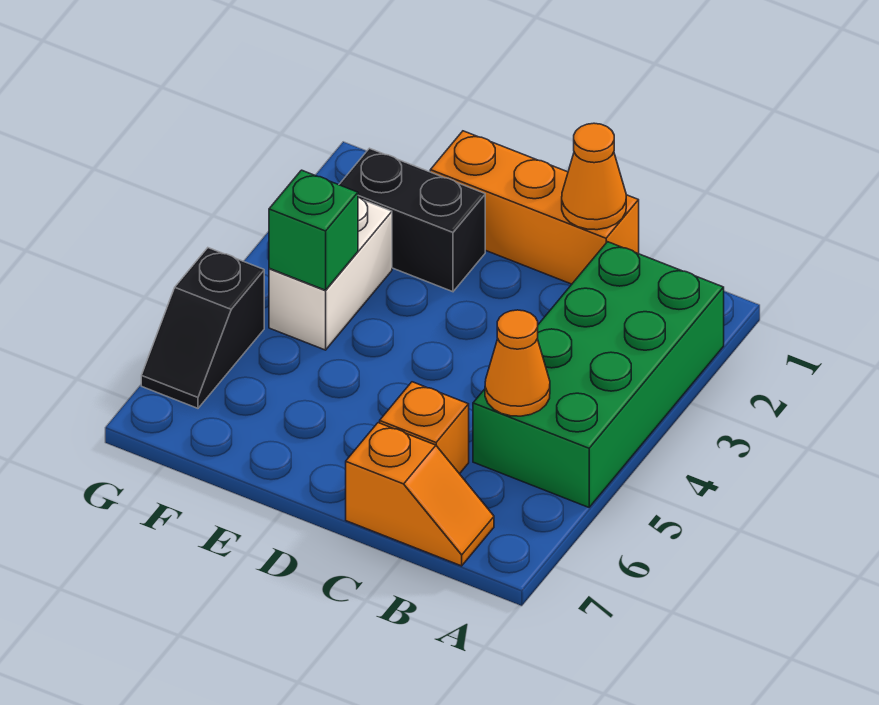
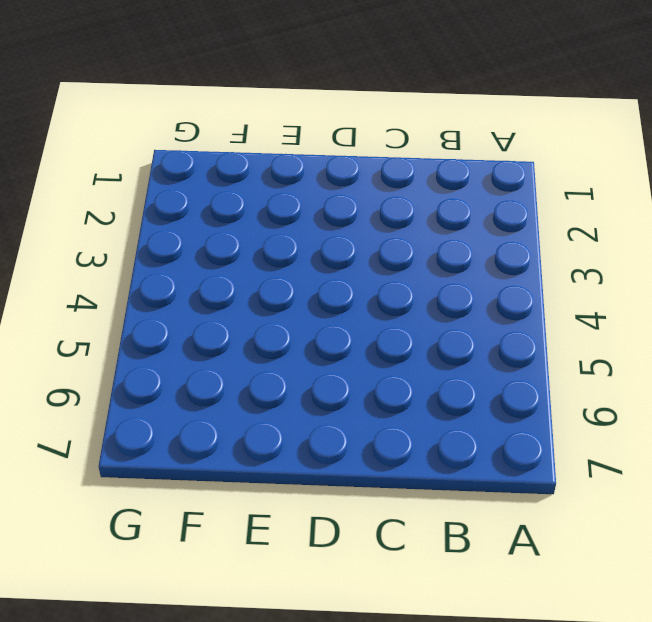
none -> green 2x4 brick [473,242,724,507]
none -> orange 1x2 slope [346,423,494,566]

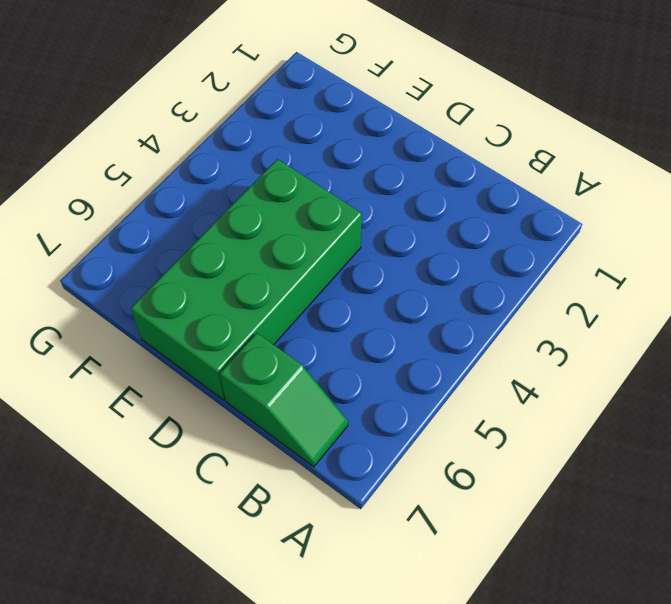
green 1x2 slope [220,333,348,467] -> orange 1x2 slope [346,423,494,566]
green 2x4 brick [131,159,362,400] -> green 2x4 brick moved to [473,242,724,507]
none -> orange 1x3 brick [430,131,639,284]
none -> orange 1x1 brick [380,382,469,474]

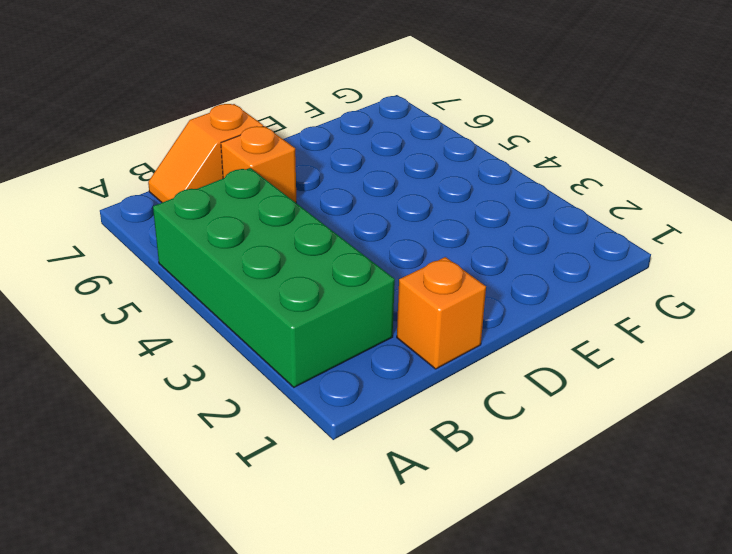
orange 1x1 brick [397,257,486,369] -> orange 1x3 brick [430,131,639,284]
none -> black 1x2 brick [339,148,485,292]
none -> white 1x2 brick [269,197,392,350]

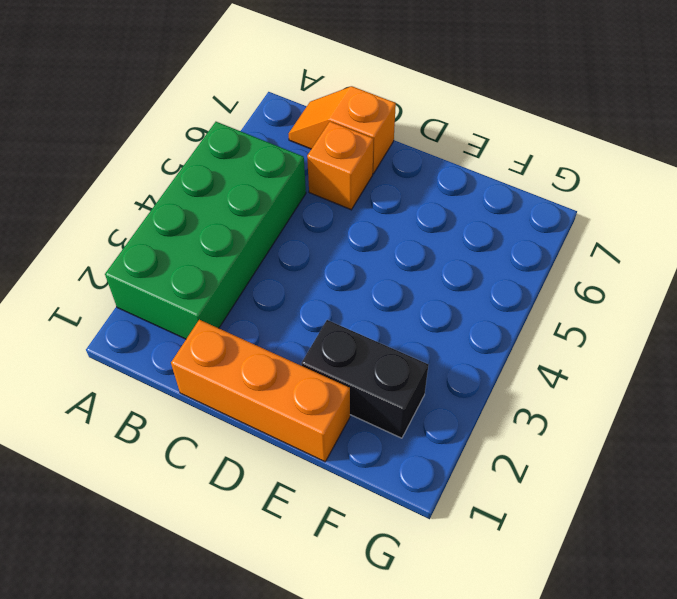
none -> white 1x2 brick [269,197,392,350]
none -> black 1x2 slope [141,248,264,408]

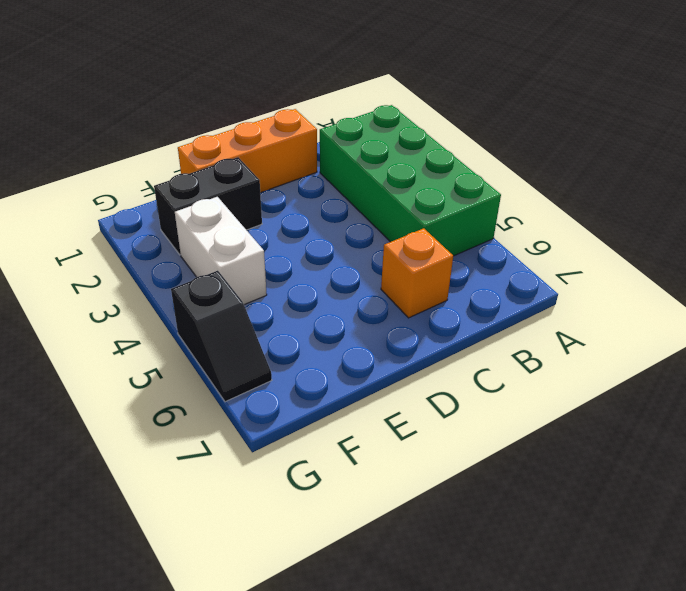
none -> orange 1x2 slope [346,423,494,566]
none -> orange 1x1 cone [485,310,550,416]

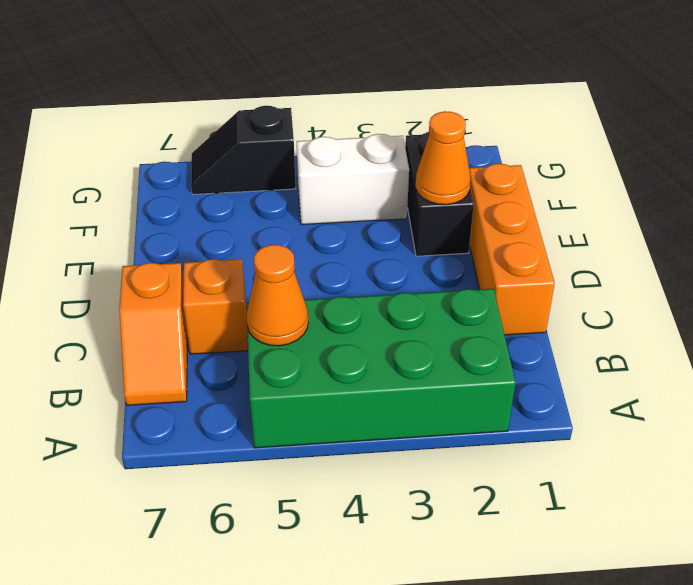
orange 1x1 cone [416,111,471,205] -> orange 1x1 cone moved to [562,123,626,230]
none -> green 1x1 brick [269,170,358,290]

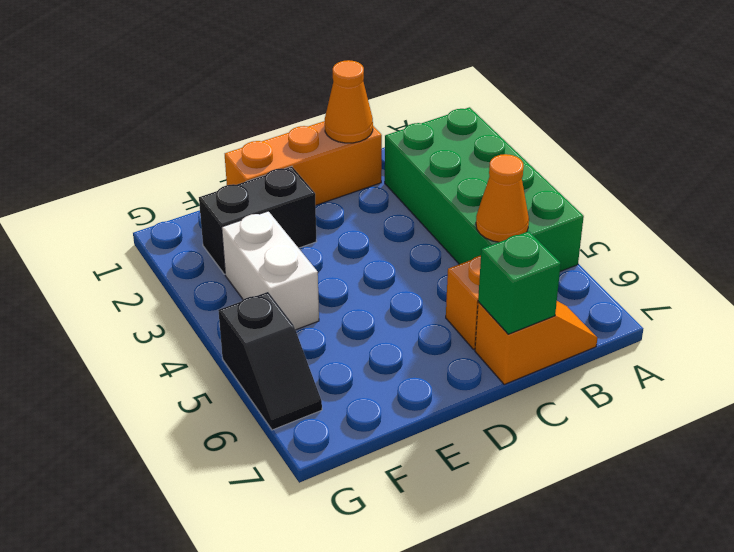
green 1x1 brick [478,231,561,334] -> green 1x1 brick moved to [269,170,358,290]

